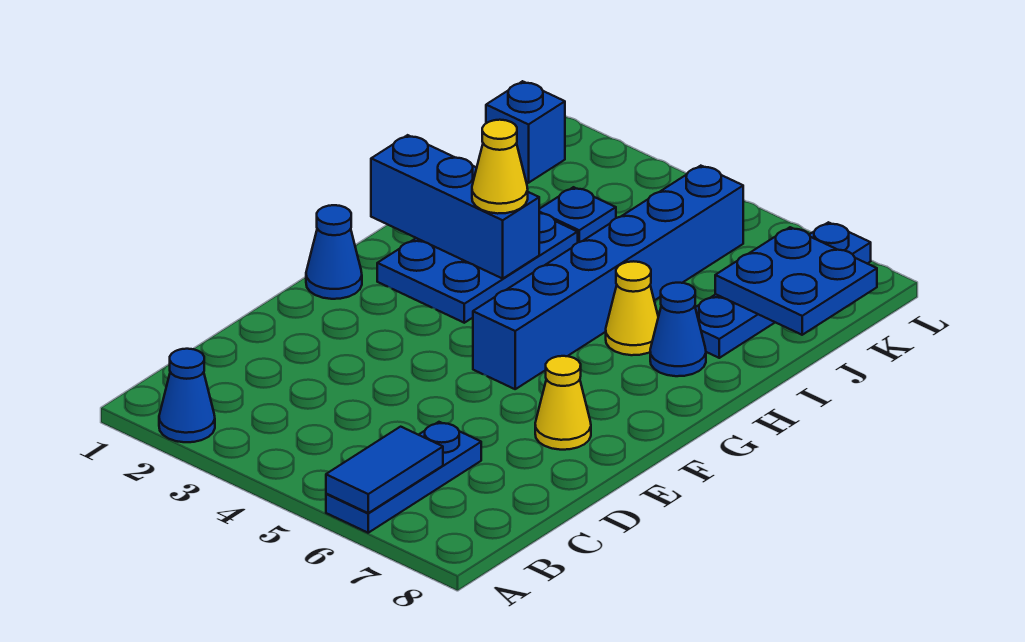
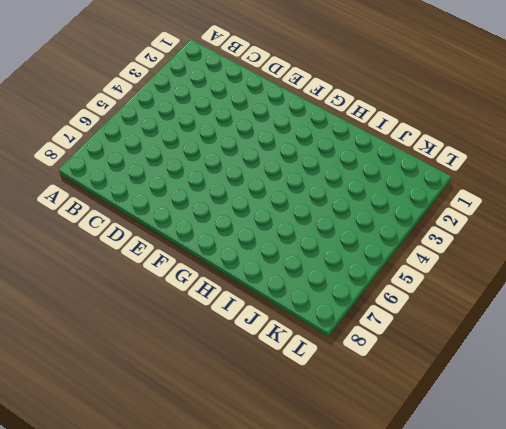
none -> blue 1x1 cone [159,349,215,442]
none -> blue 1x3 plate [326,422,481,533]
none -> yellow 1x1 cone [535,356,591,450]

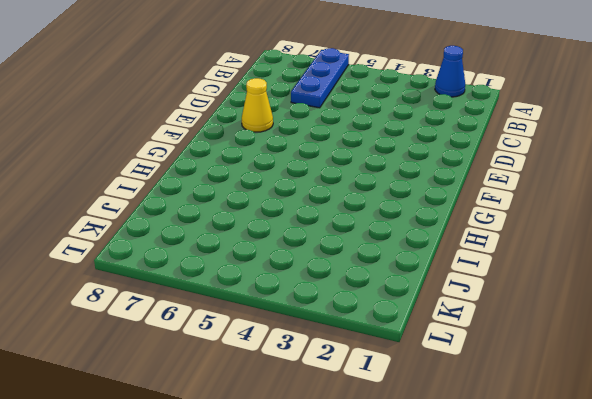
none -> blue 1x1 cone [306,205,362,299]
none -> blue 1x6 brick [473,166,743,389]
none -> blue 2x3 plate [377,213,578,323]

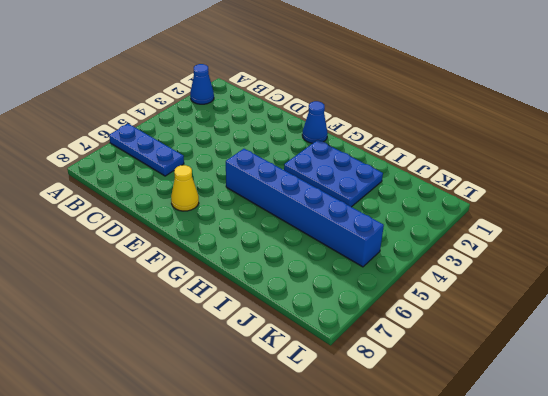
none -> yellow 1x1 cone [606,261,658,355]
none -> blue 1x1 cone [650,283,706,376]
none -> blue 1x4 plate [695,222,871,358]

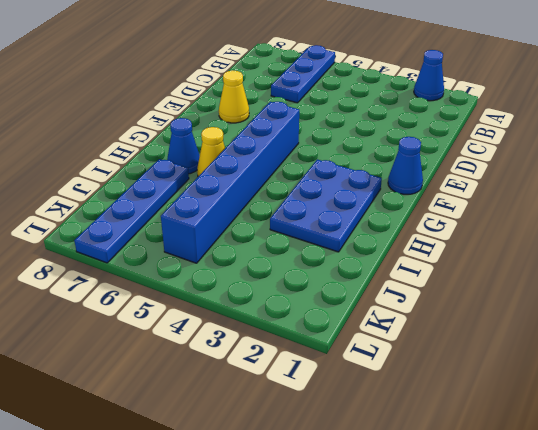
none -> blue 1x1 plate [539,187,616,242]
none -> blue 1x1 brick [486,81,565,183]
none -> blue 1x2 tile [326,427,443,513]

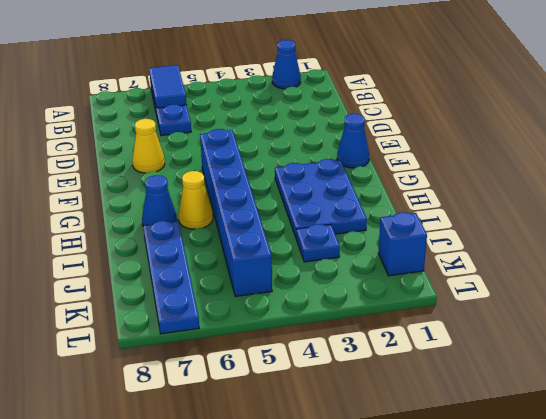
none -> blue 1x3 brick [371,135,539,279]
none -> blue 2x2 plate [715,227,877,335]
none -> yellow 1x1 cone [472,120,528,214]

